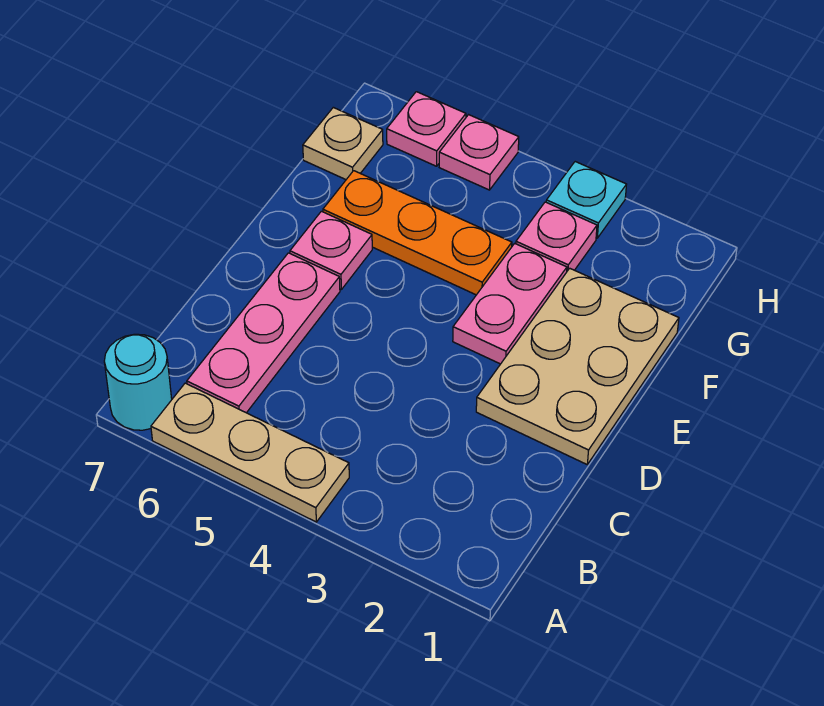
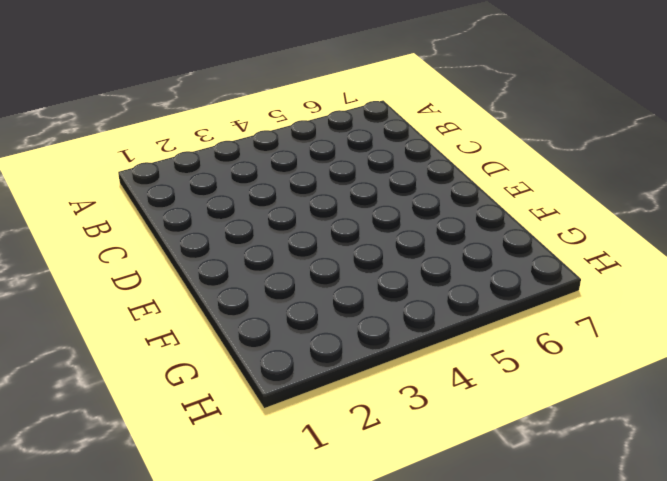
none -> tan 1x3 plate [151,383,349,522]
none -> cyan 1x1 round brick [104,334,172,430]
none -> pink 1x3 plate [187,253,340,413]

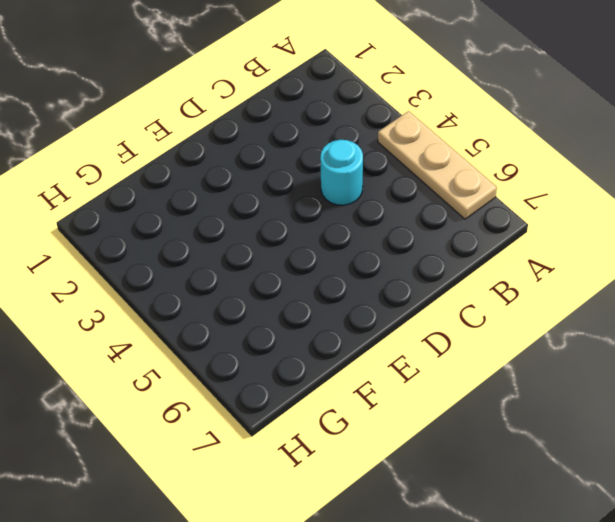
cyan 1x1 round brick [320,140,363,205] -> cyan 1x1 round brick moved to [104,334,172,430]
none -> pink 1x3 plate [187,253,340,413]
none -> tan 2x3 plate [476,268,679,464]
none -> pink 1x2 plate [453,243,567,364]

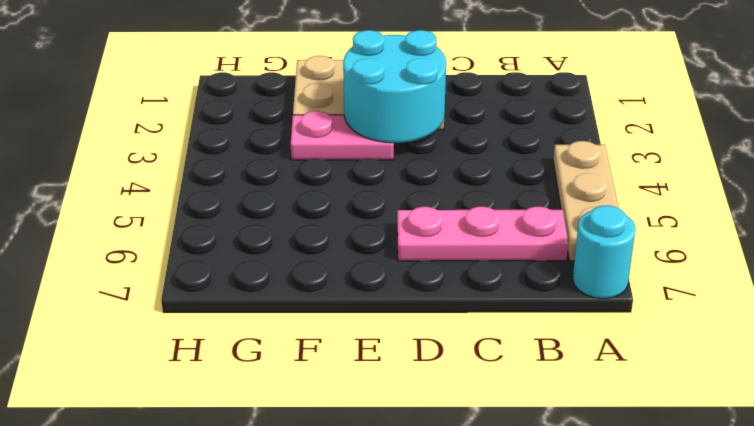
cyan 2x2 round brick [343,30,446,143] -> none
none -> pink 1x1 plate [290,211,372,289]
none -> orange 1x3 plate [323,171,512,295]
none -> pink 1x1 plate [516,202,597,271]

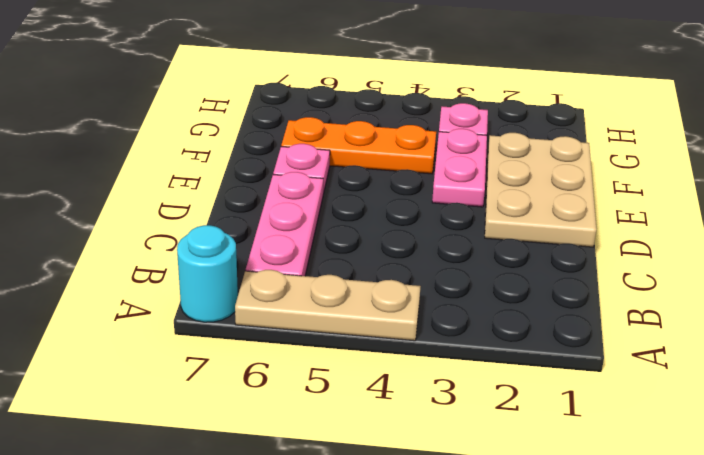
none -> tan 1x1 plate [303,107,383,179]
none -> cyan 1x1 plate [546,162,627,238]
none -> pink 1x1 plate [439,115,519,190]

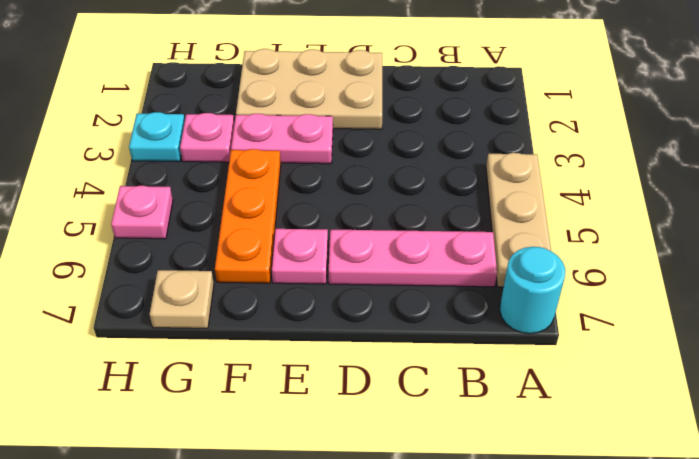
none -> pink 1x1 plate [387,92,466,166]

